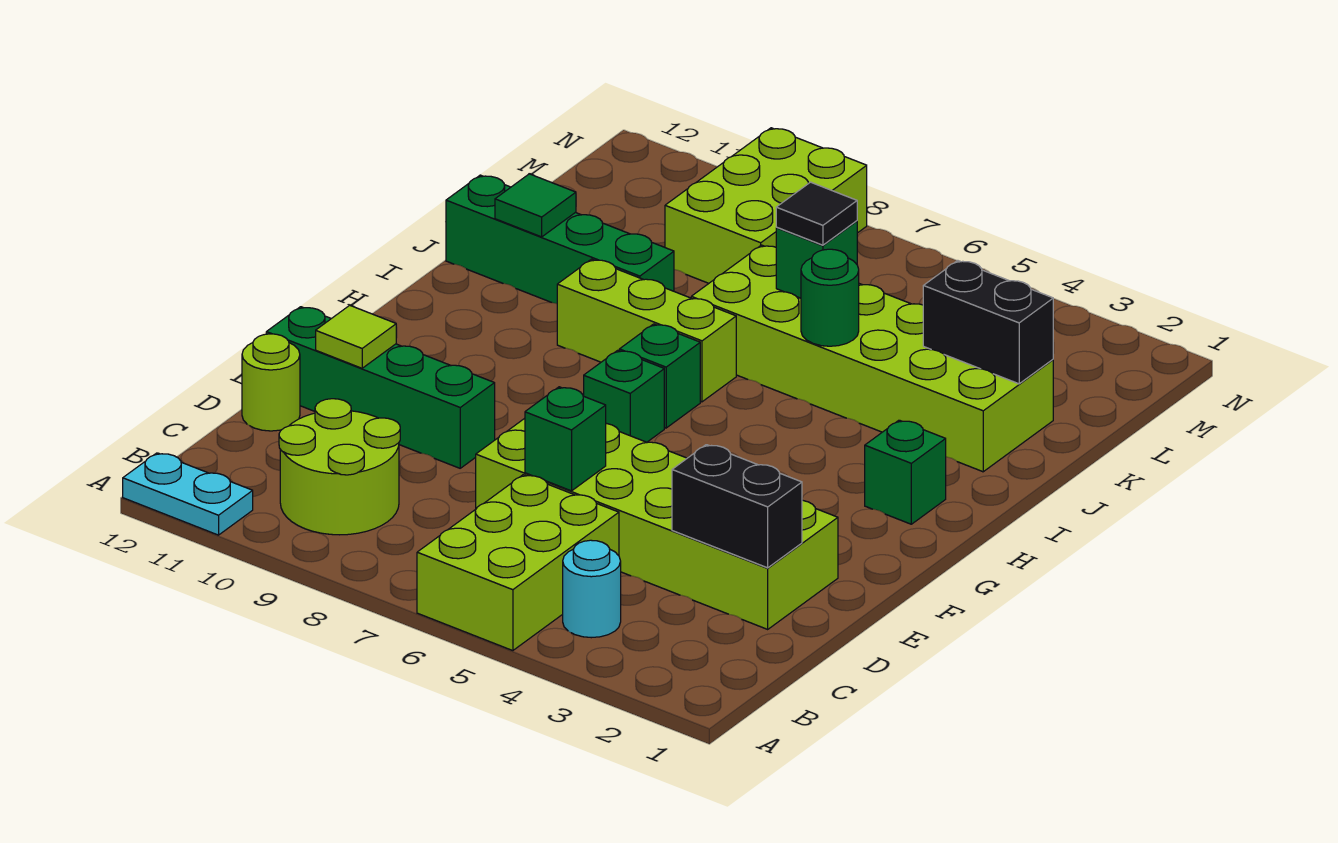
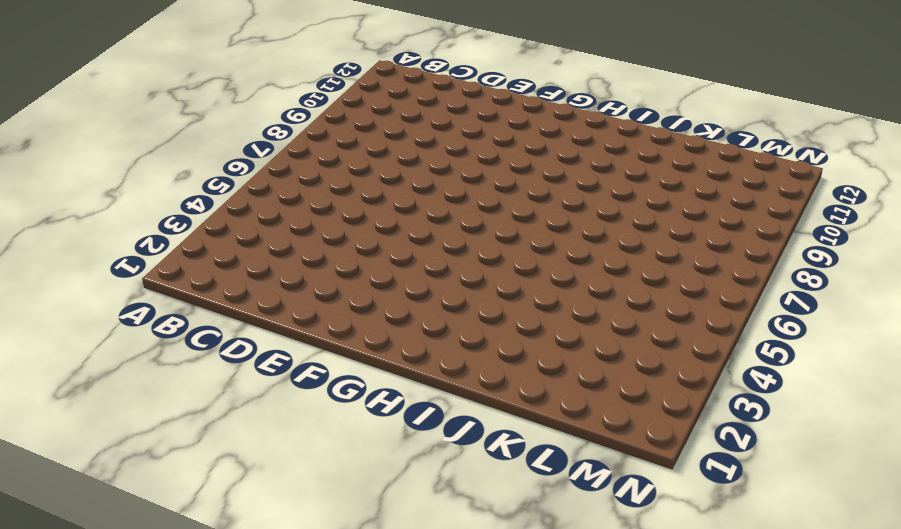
none -> lime 2x3 brick [417,475,619,651]
none -> cyan 1x2 plate [123,453,253,535]
none -> cyan 1x1 round brick [563,540,621,638]

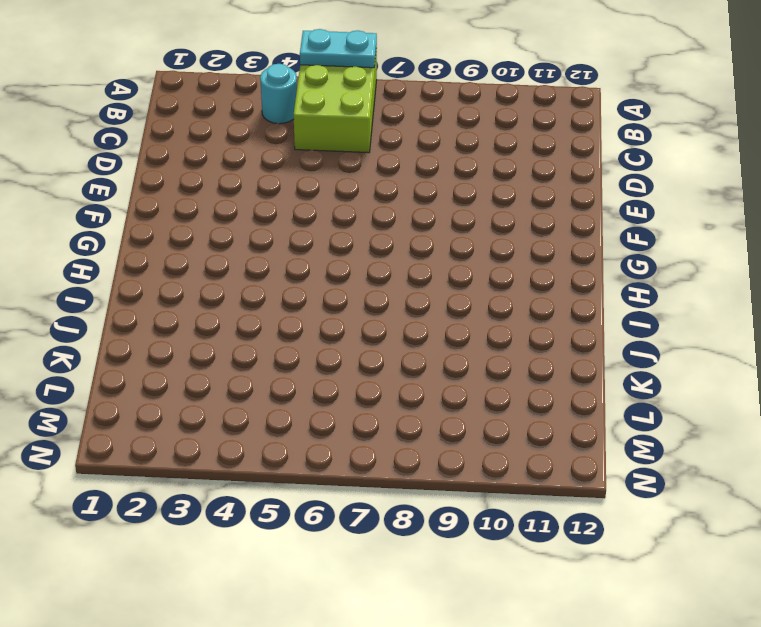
cyan 1x2 plate [300,29,377,68] -> cyan 1x2 plate moved to [123,453,253,535]
none -> lime 2x2 round brick [279,399,400,535]
none -> lime 2x6 brick [476,418,838,629]
none -> lime 1x1 round brick [242,334,300,431]

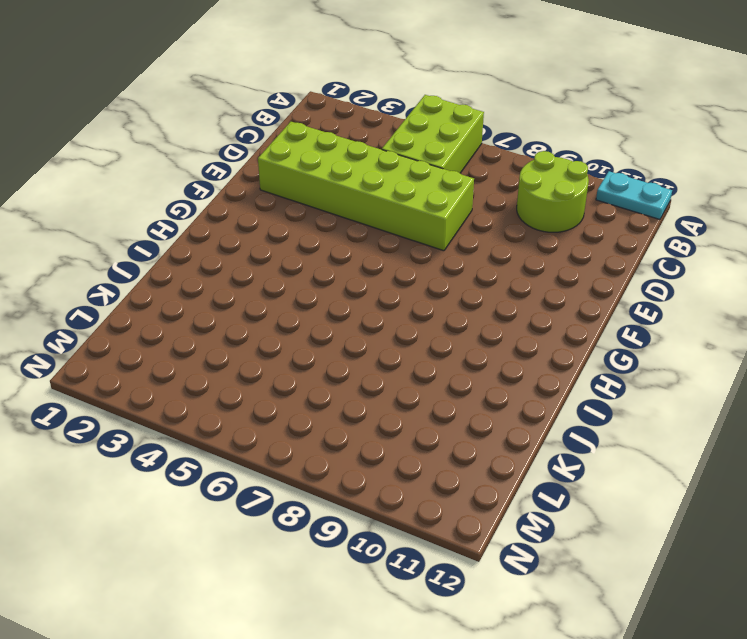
none -> cyan 1x1 round brick [563,540,621,638]
none -> lime 1x1 round brick [242,334,300,431]
none -> green 1x4 brick [266,307,495,468]

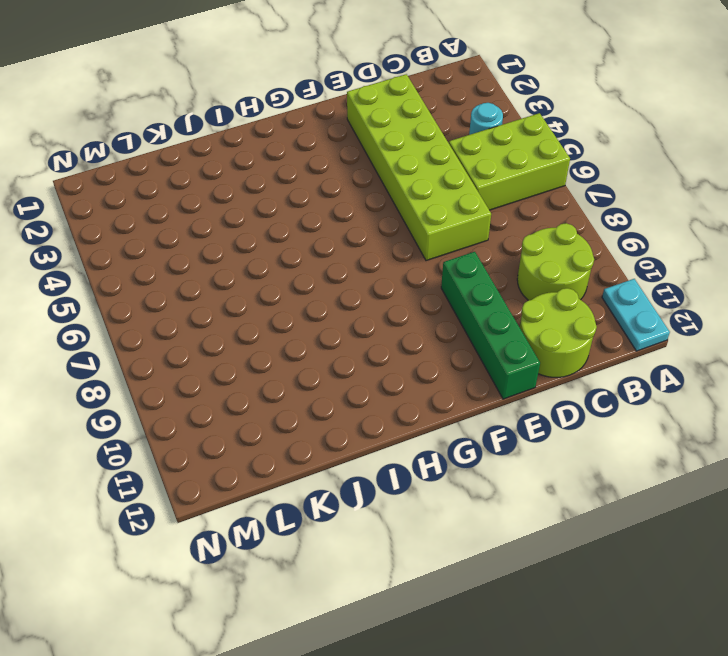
lime 2x2 round brick [520,288,597,377] -> lime 1x1 round brick [242,334,300,431]
none -> green 1x1 brick [584,350,664,442]
none -> green 1x1 brick [865,420,946,524]
none -> green 1x1 brick [619,324,700,428]

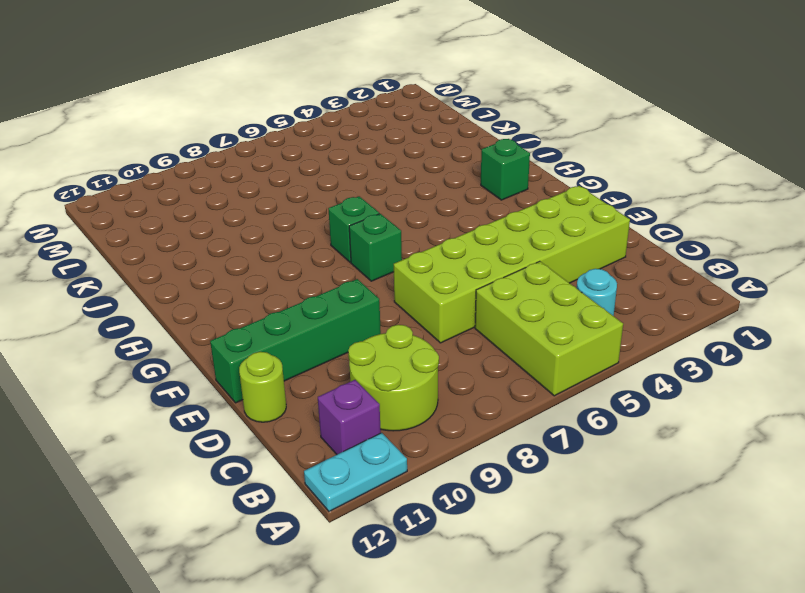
purple 1x1 brick [318,380,381,454] -> none
none -> lime 1x3 brick [557,259,736,402]
none -> lime 2x6 brick [691,245,1053,472]
none -> green 1x4 brick [446,175,674,304]

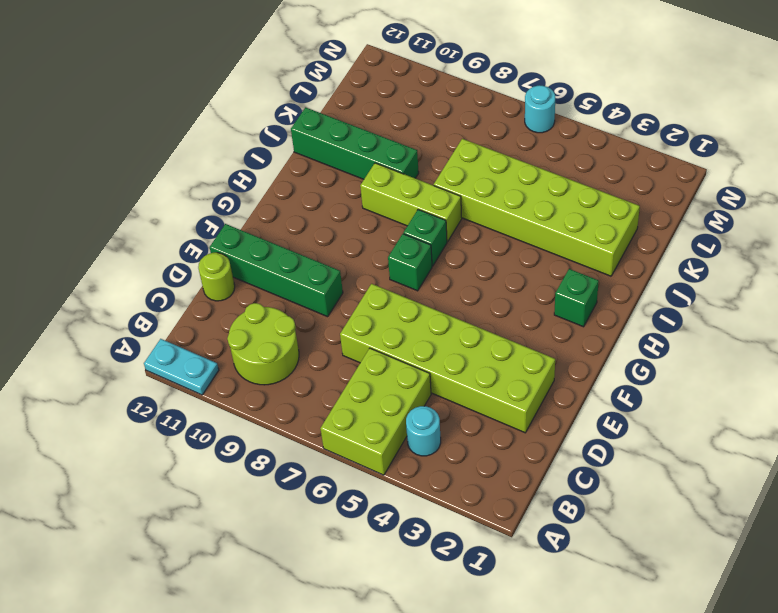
cyan 1x1 round brick [525,85,555,133] -> none
none -> lime 2x3 brick [665,128,867,283]
none -> black 1x2 brick [672,445,802,568]
none -> green 1x1 brick [525,387,606,491]

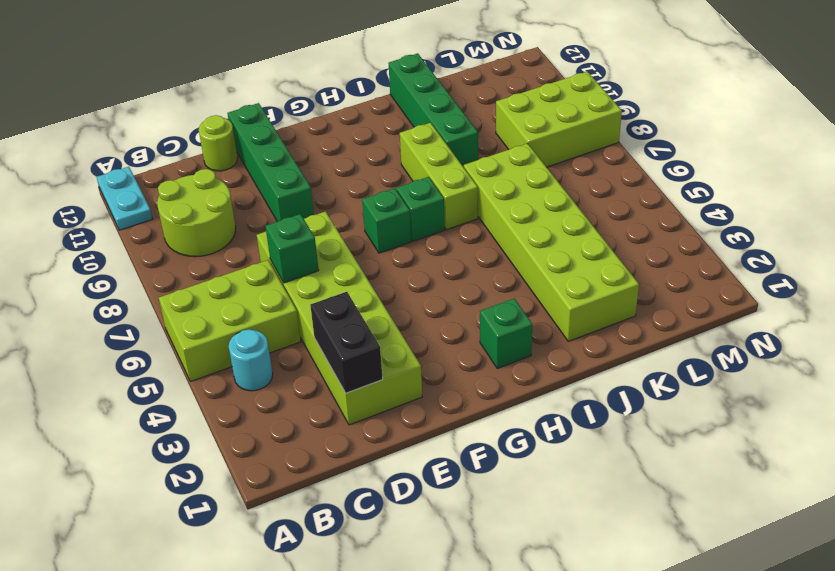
none -> lime 1x1 tile [316,305,396,368]
none -> green 1x1 round brick [801,249,859,346]
none -> green 1x1 tile [495,174,576,237]

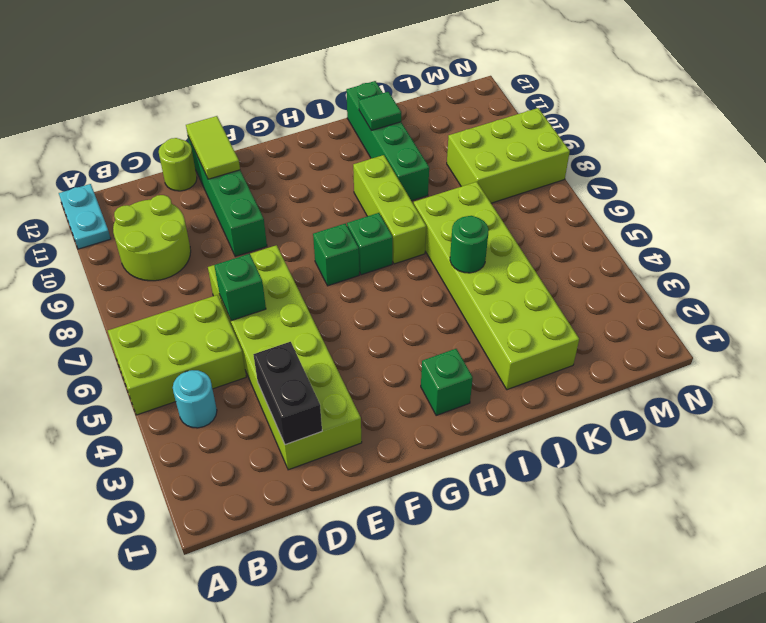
lime 1x2 tile [186,116,240,179] -> lime 1x1 tile [316,305,396,368]
none -> black 1x2 brick [923,261,1053,384]
none -> green 1x1 brick [776,221,857,298]
none -> black 1x1 tile [776,182,857,245]

